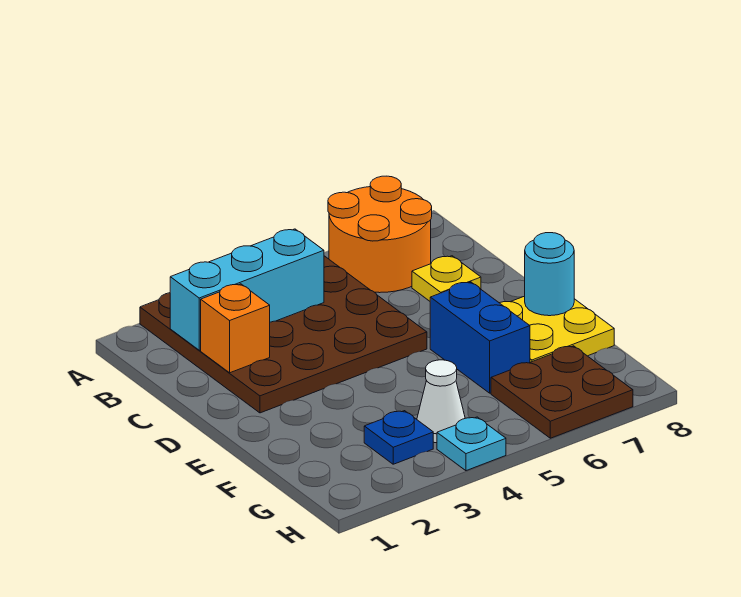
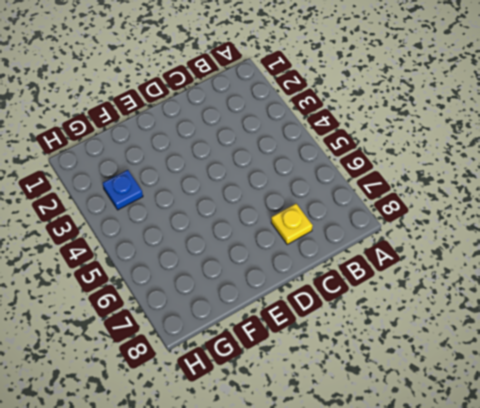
none -> brown 4x4 plate [140,256,427,413]
none -> orange 2x2 round brick [328,176,432,293]
none -> blue 1x2 brick [430,282,530,393]

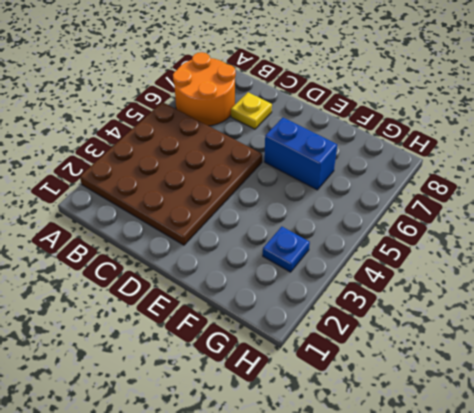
none -> yellow 2x2 plate [500,296,614,362]
none -> white 1x1 cone [417,360,465,443]
none -> brown 2x2 plate [491,346,633,438]

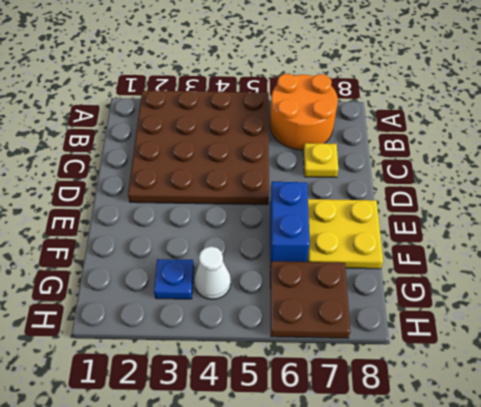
none -> cyan 1x1 plate [437,417,506,471]
none -> cyan 1x3 brick [170,229,324,350]
none -> orange 1x1 brick [201,284,270,373]

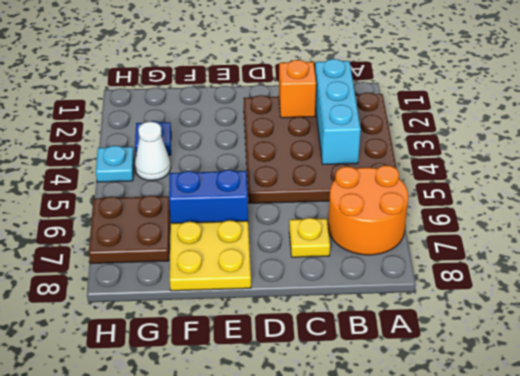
none -> cyan 1x1 round brick [525,233,574,316]

